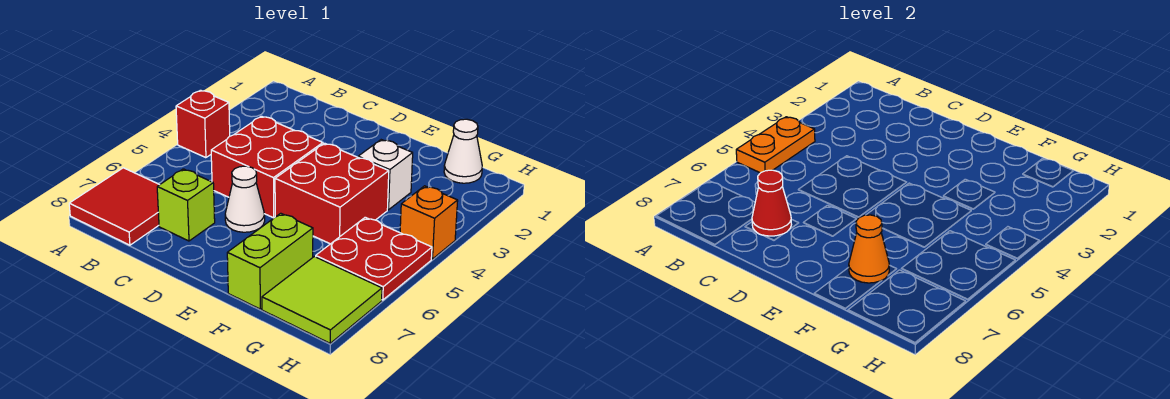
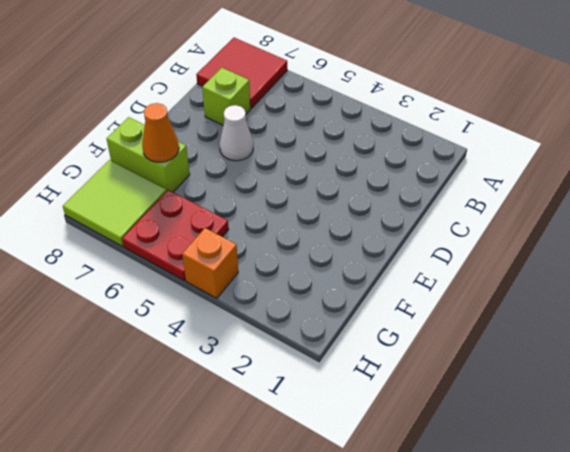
none -> red 1x1 brick [176,90,230,158]
none -> red 2x2 brick [211,116,323,218]
none -> red 2x2 brick [275,143,389,244]

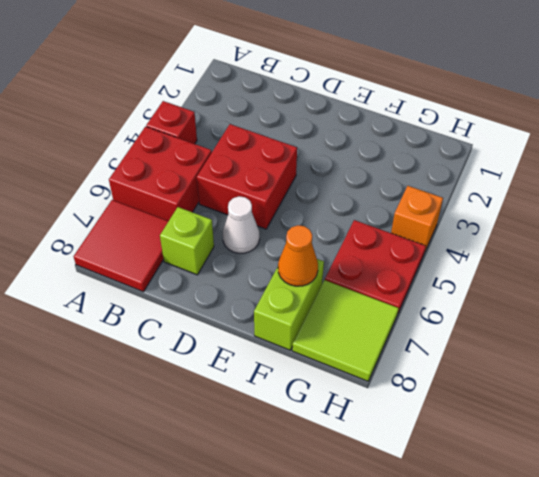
red 2x2 brick [109,127,212,221] -> red 2x2 brick moved to [275,143,389,244]
none -> white 1x1 brick [358,140,413,210]
none -> white 1x1 cone [444,119,482,183]
none -> orange 1x2 plate [736,117,815,173]

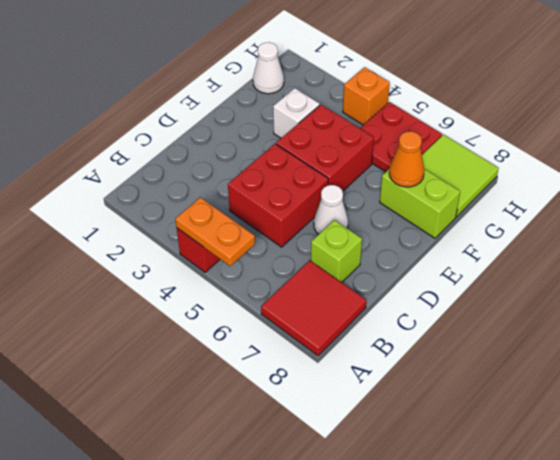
none -> red 1x1 cone [752,170,792,236]

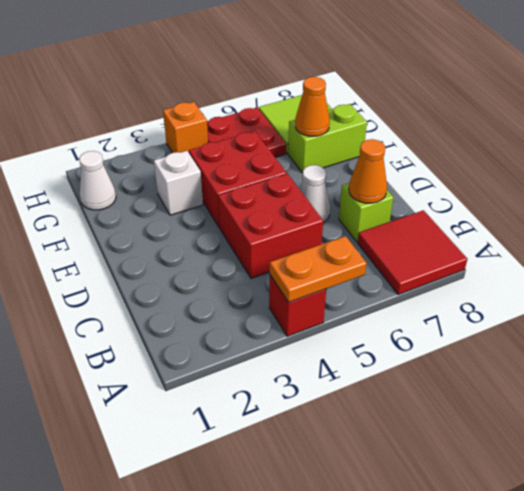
orange 1x1 cone [349,139,387,203] -> red 1x1 cone [752,170,792,236]

